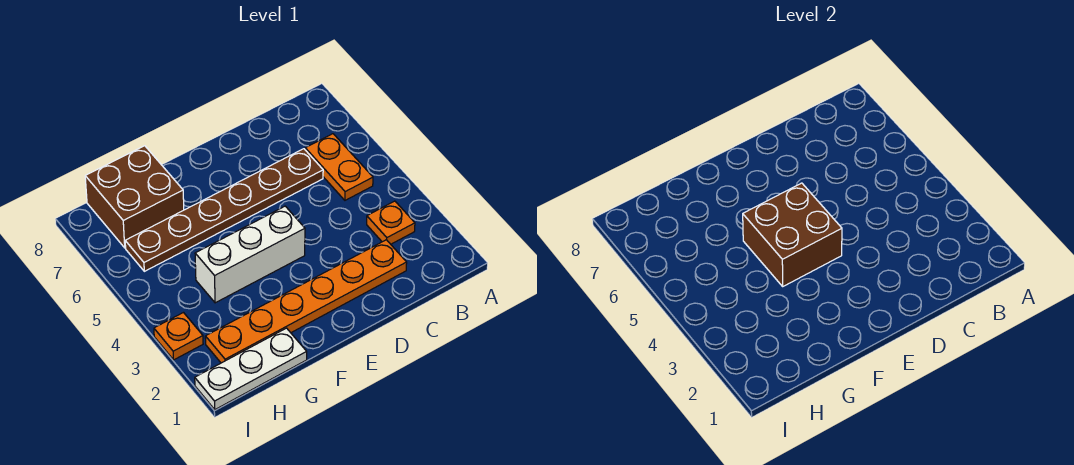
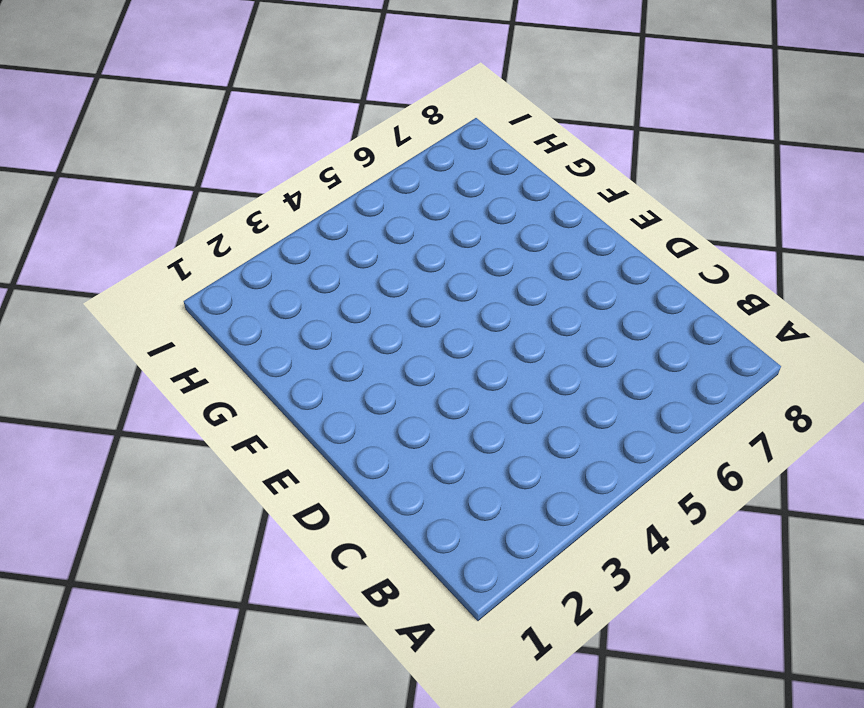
none -> orange 1x1 plate [367,201,415,244]
none -> orange 1x2 plate [305,134,373,200]

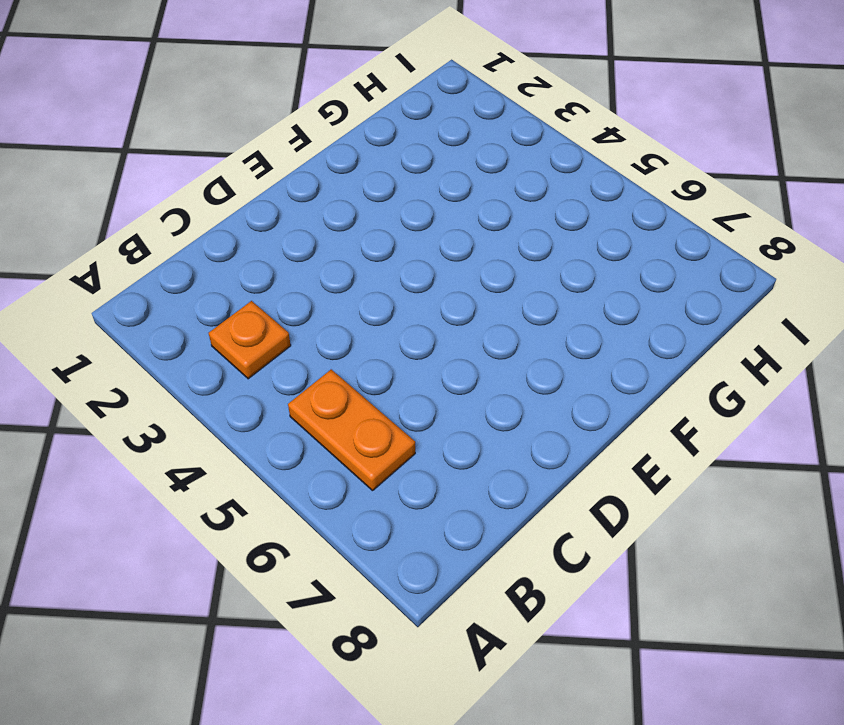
none -> orange 1x6 plate [205,240,407,363]
none -> brown 1x6 plate [125,149,323,271]

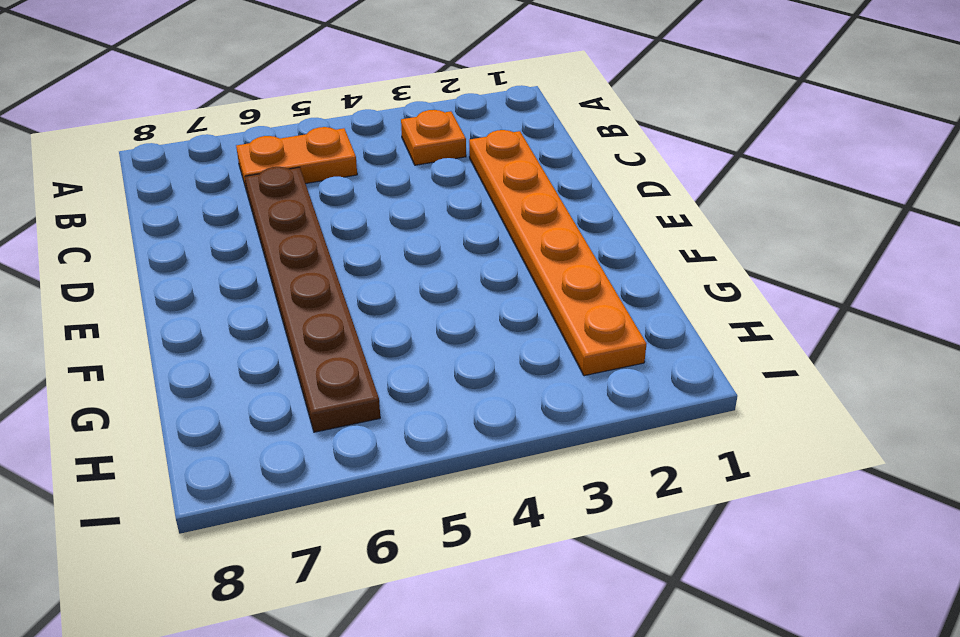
none -> white 1x3 brick [195,206,305,303]
none -> white 1x3 plate [195,328,307,410]

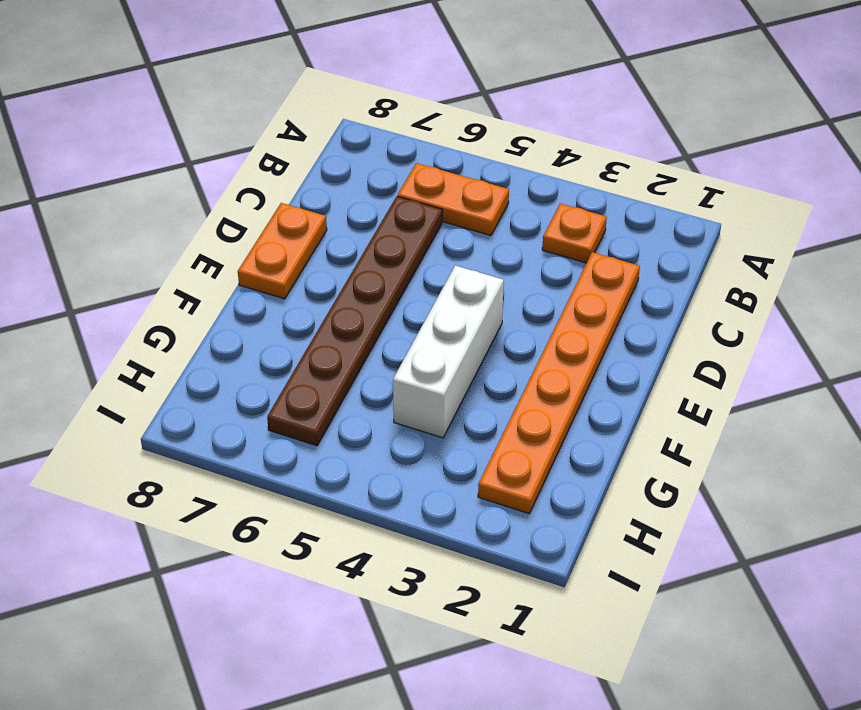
orange 1x2 plate [238,203,327,299] -> none
none -> white 1x3 plate [195,328,307,410]
none -> brown 2x2 brick [85,146,184,248]

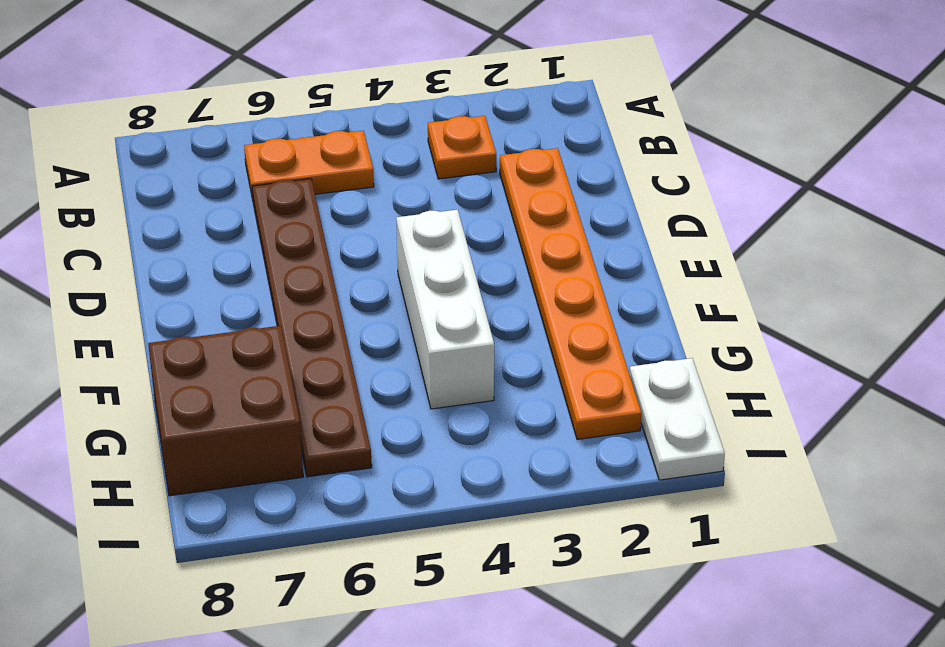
white 1x2 plate [630,358,725,480] -> white 1x3 plate [195,328,307,410]
none -> orange 1x1 plate [154,313,203,360]
none -> brown 2x2 brick [743,183,842,286]

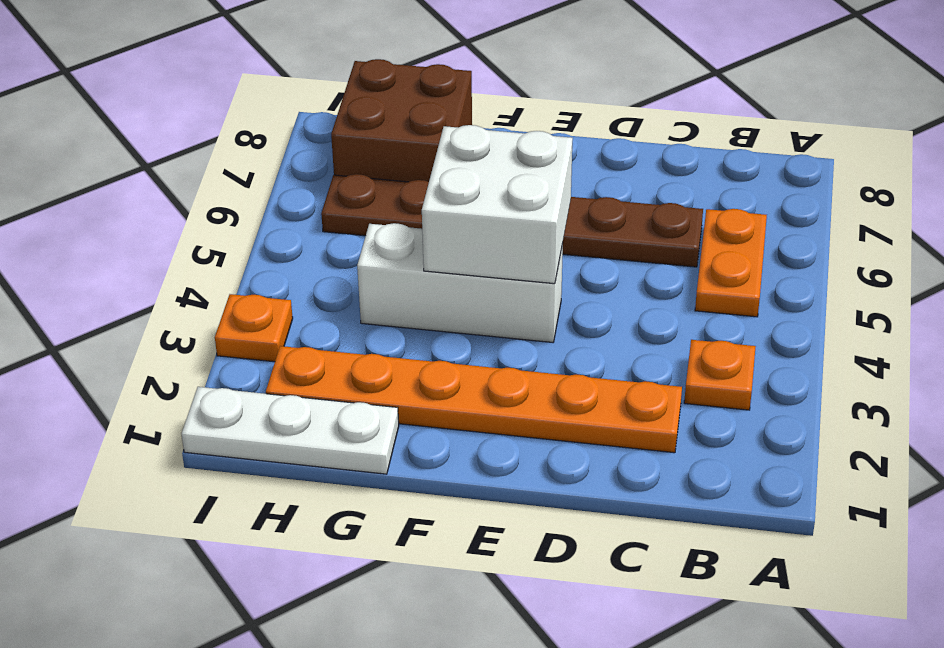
white 2x2 brick [422,125,573,284] -> brown 2x2 brick [743,183,842,286]

